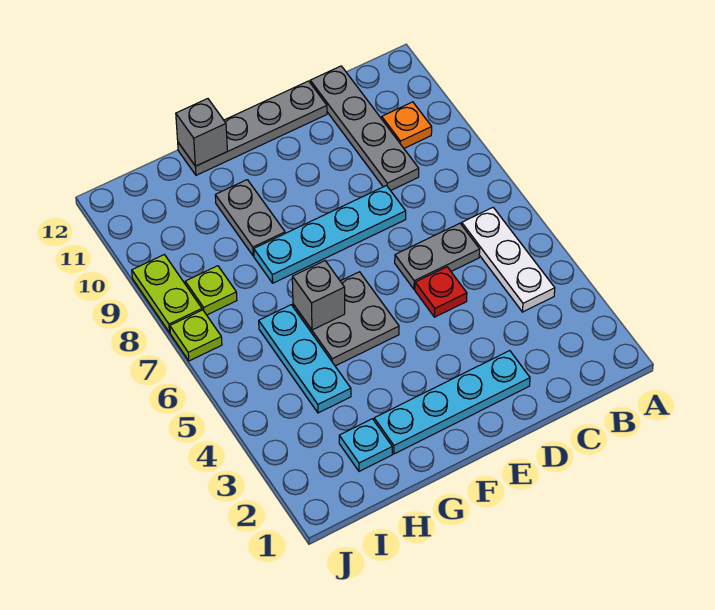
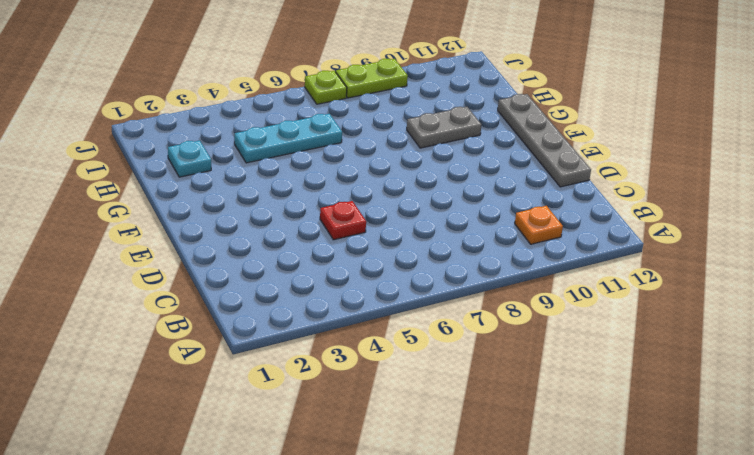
none -> white 1x3 plate [462,208,555,312]
none -> grey 1x2 plate [395,223,480,289]
none -> grey 1x4 plate [310,66,419,191]

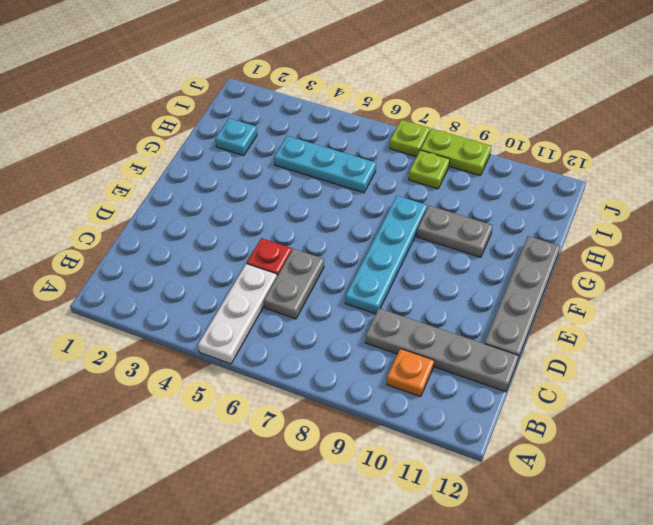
white 1x3 plate [198,264,277,364] -> white 1x3 plate turned to [462,208,555,312]
none -> cyan 1x4 plate [374,351,530,454]
none -> grey 2x2 plate [293,272,399,366]
none -> grey 1x1 brick [292,261,345,330]

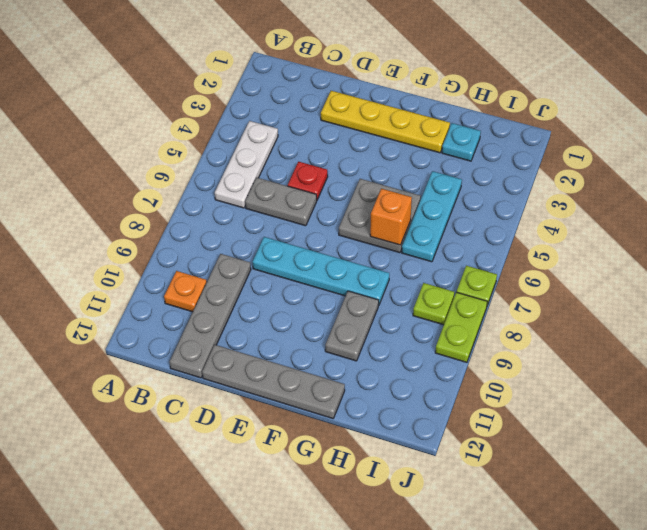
yellow 1x4 plate [321,91,450,153] -> cyan 1x4 plate [374,351,530,454]
orange 1x1 brick [370,189,412,245] -> grey 1x1 brick [292,261,345,330]
none -> grey 1x1 brick [176,99,227,166]

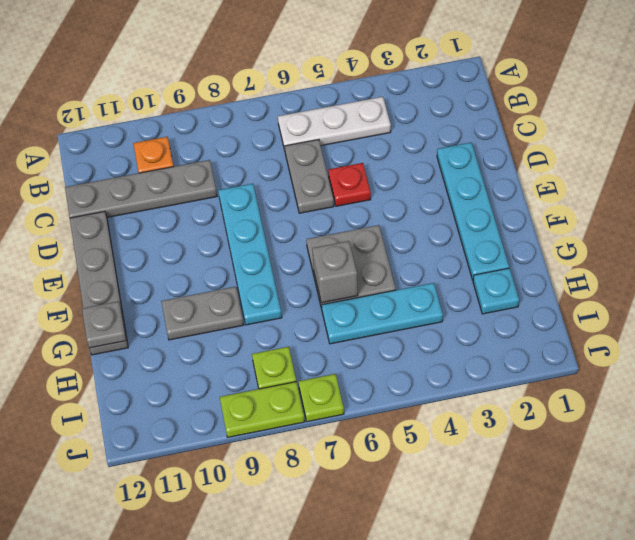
grey 1x1 plate [82,301,126,348] -> grey 1x1 brick [176,99,227,166]

